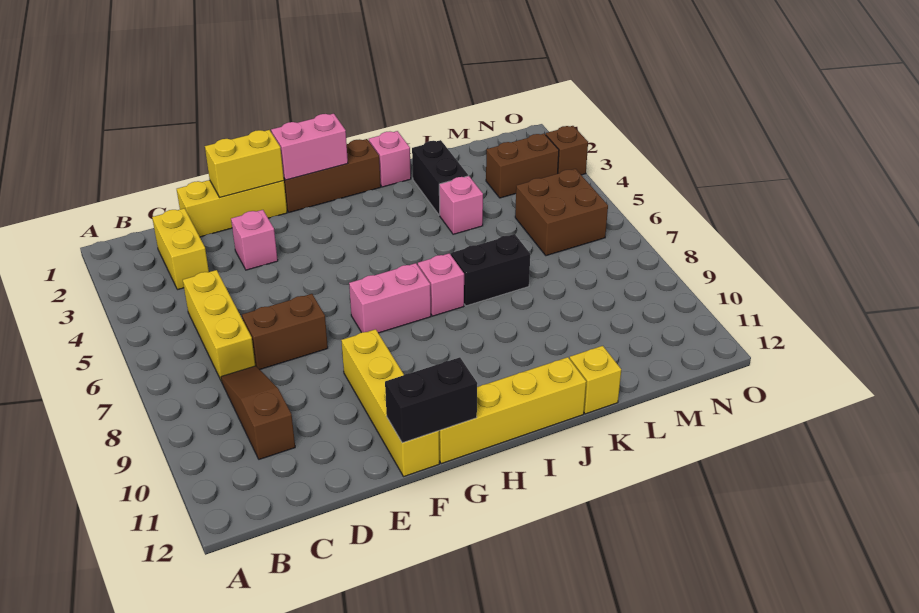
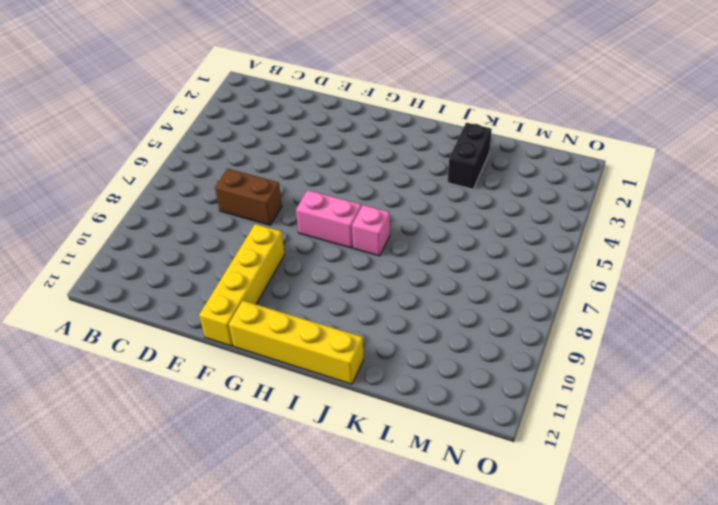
none -> yellow 1x2 brick [152,208,209,290]
none -> yellow 1x3 brick [183,270,256,380]
none -> brown 1x3 slope [221,366,295,459]

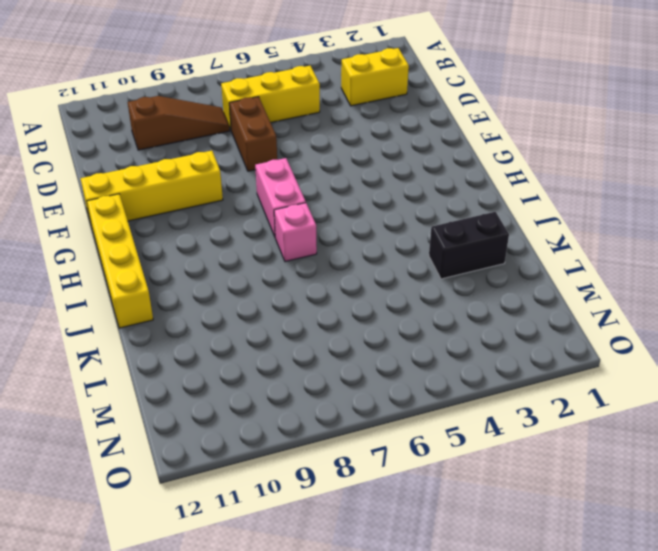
none -> yellow 1x3 brick [177,180,287,237]
none -> pink 1x1 brick [231,210,278,270]
none -> brown 1x3 brick [284,139,381,212]

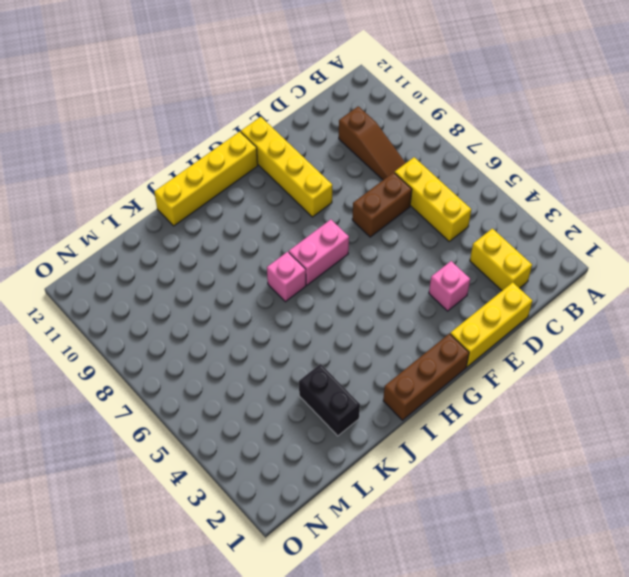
none -> pink 1x1 brick [369,131,411,187]
none -> black 1x2 brick [451,234,530,306]
none -> pink 1x1 brick [439,176,483,234]

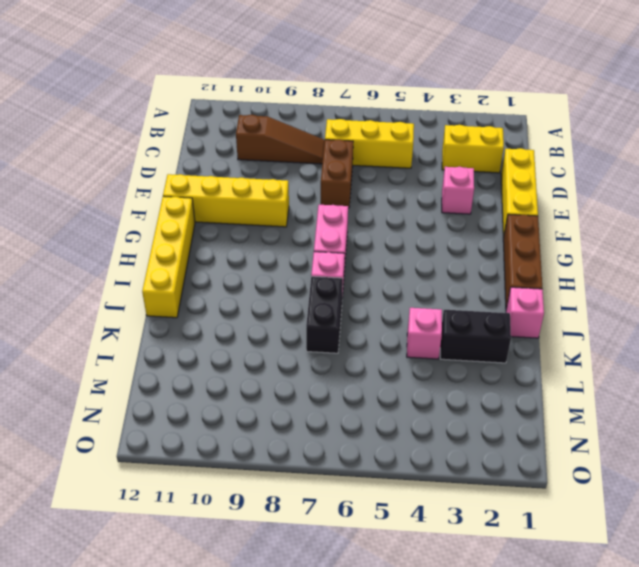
none -> yellow 1x1 brick [570,346,621,414]
none -> brown 1x2 brick [486,134,559,198]
none -> brown 2x2 brick [515,169,608,256]

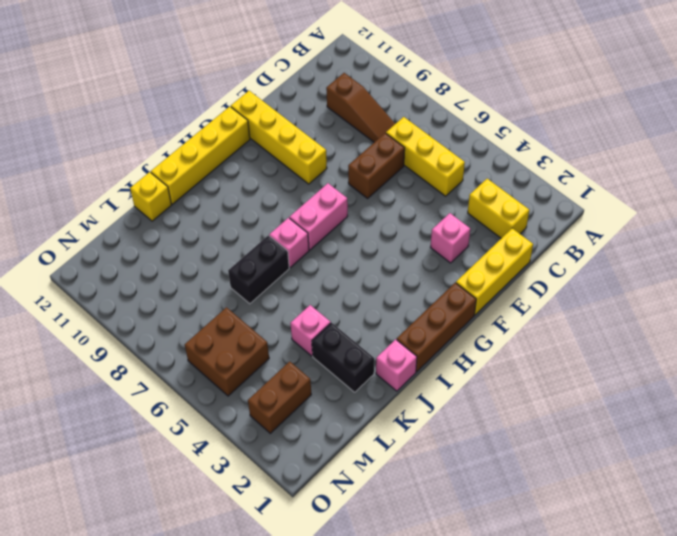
none -> brown 1x1 brick [546,126,588,175]
none -> yellow 1x2 brick [205,130,284,197]
none -> black 1x2 brick [385,357,477,443]

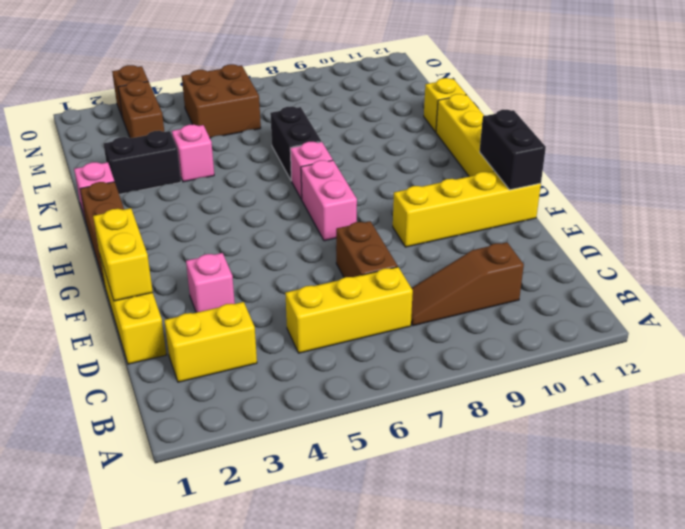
none -> pink 1x2 brick [271,114,348,180]

